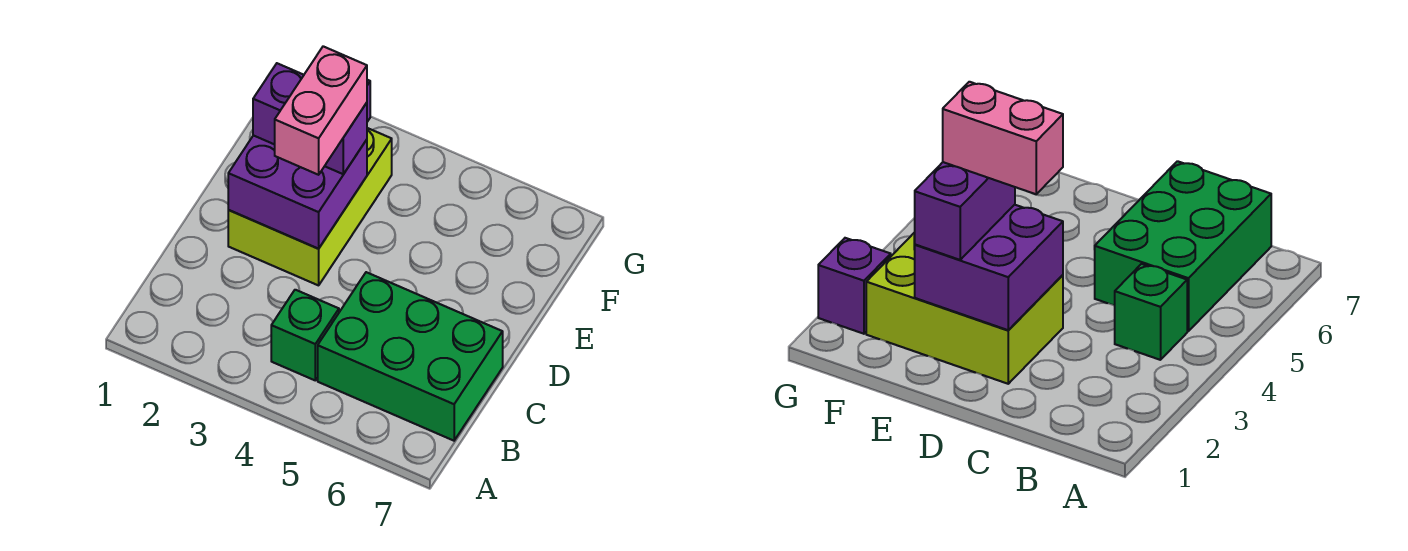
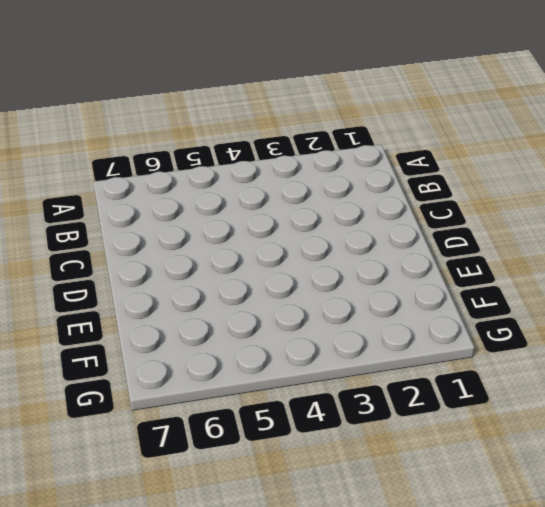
none -> green 1x1 brick [271,290,339,380]
none -> green 2x3 brick [318,272,503,441]

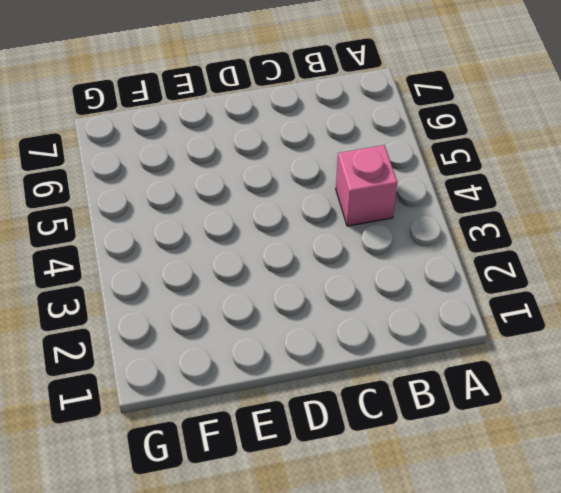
pink 1x1 brick [336,145,397,226] -> green 1x1 brick [271,290,339,380]
none -> green 2x3 brick [318,272,503,441]
none -> lime 2x3 brick [228,128,392,285]

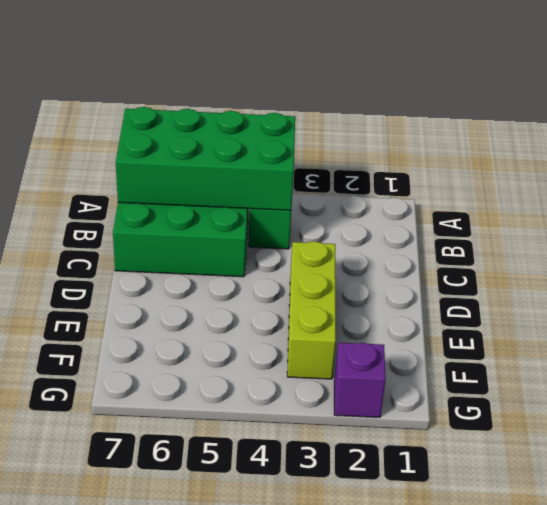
green 2x4 brick [116,107,295,210] -> none
lime 1x3 brick [287,241,336,379] -> lime 2x3 brick [228,128,392,285]
none -> purple 2x2 brick [228,135,367,249]
none -> purple 1x2 brick [253,63,367,174]

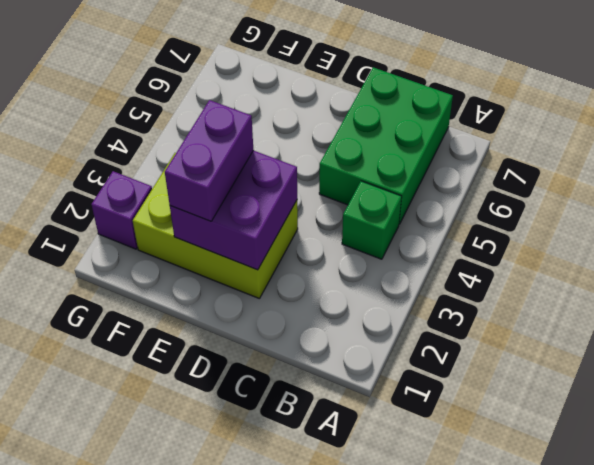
none -> pink 1x2 brick [275,46,367,175]

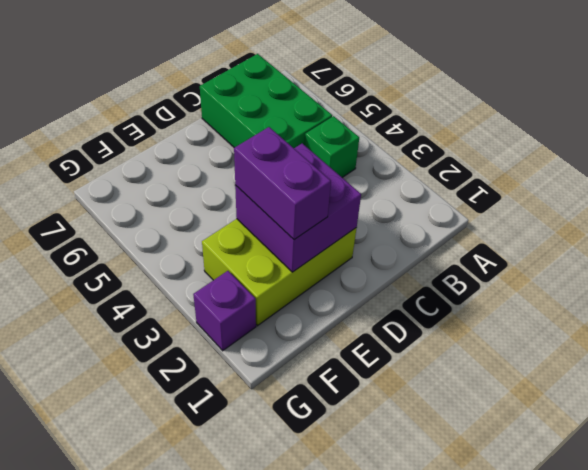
none -> pink 1x2 brick [275,46,367,175]

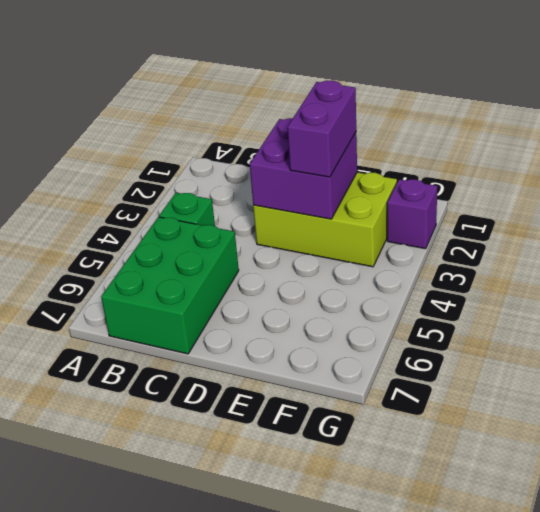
none -> pink 1x2 brick [275,46,367,175]

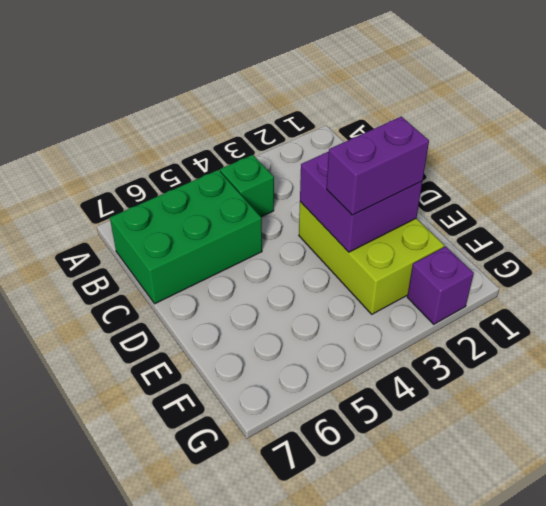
none -> pink 1x2 brick [275,46,367,175]

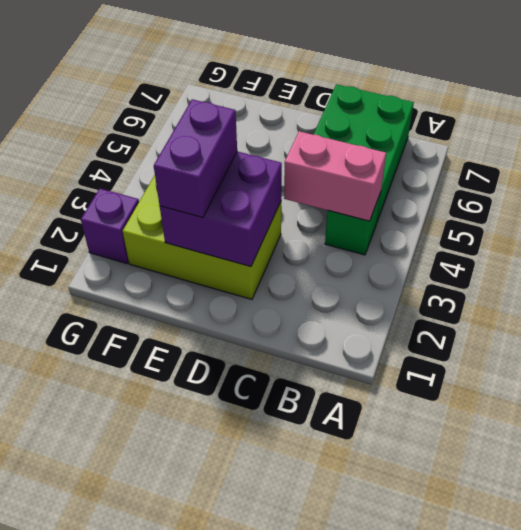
pink 1x2 brick [284,131,386,221] -> pink 1x2 brick moved to [275,46,367,175]

